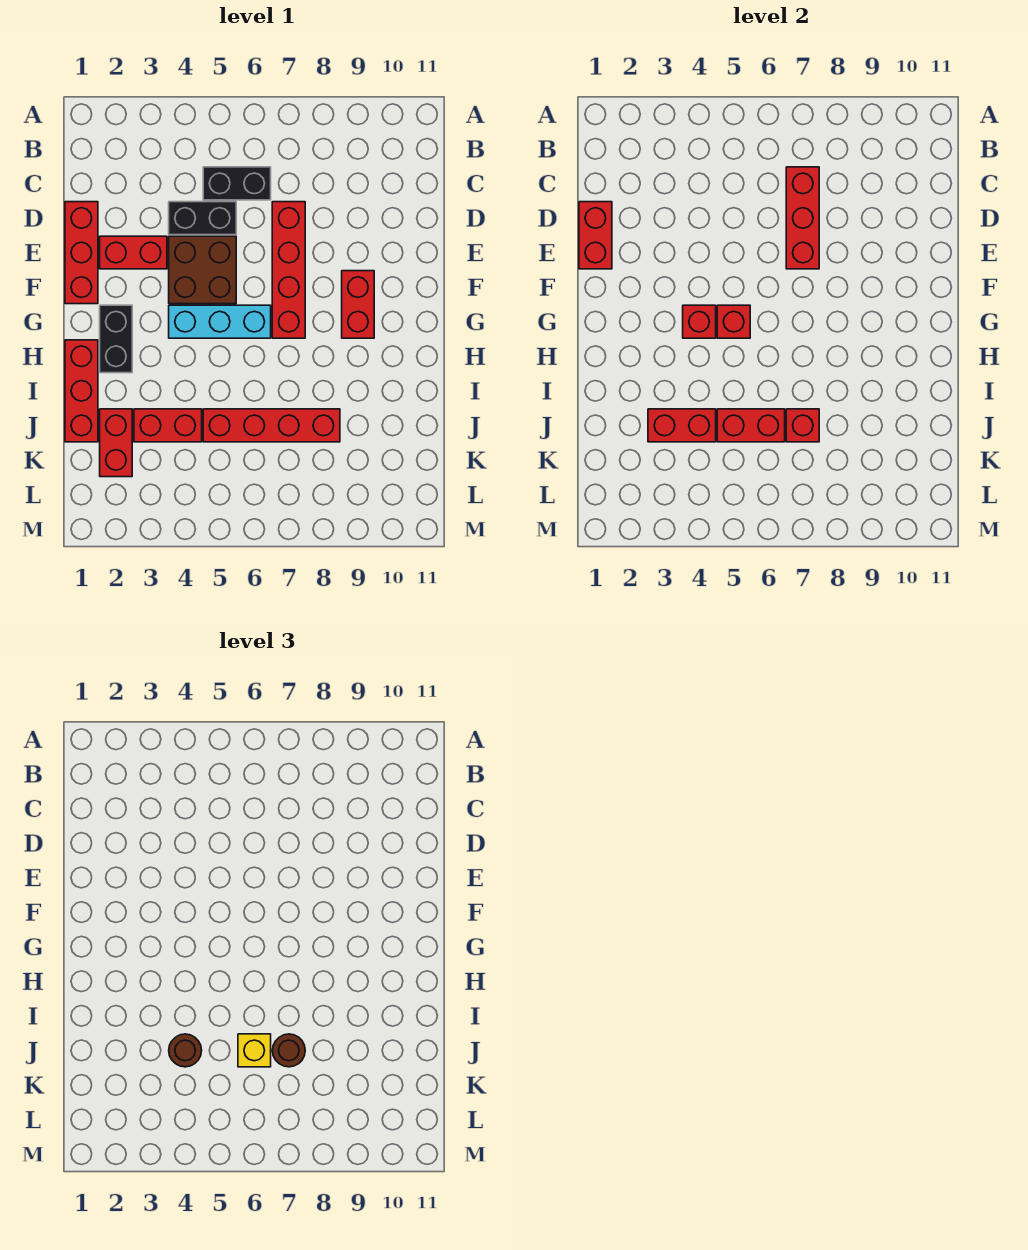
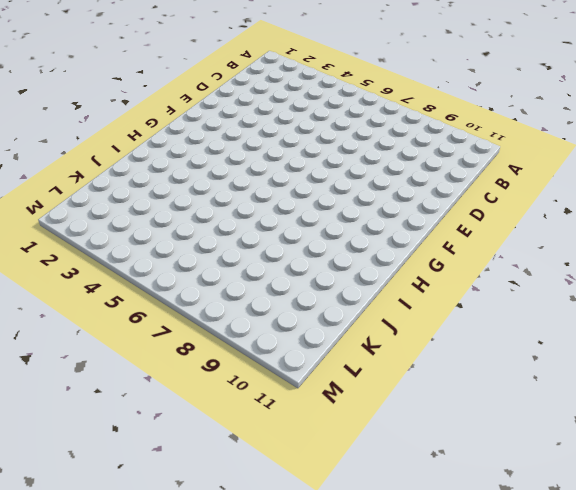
none -> black 1x2 brick [203,167,271,200]
none -> red 1x3 brick [65,202,98,304]
none -> black 1x2 brick [169,202,236,235]

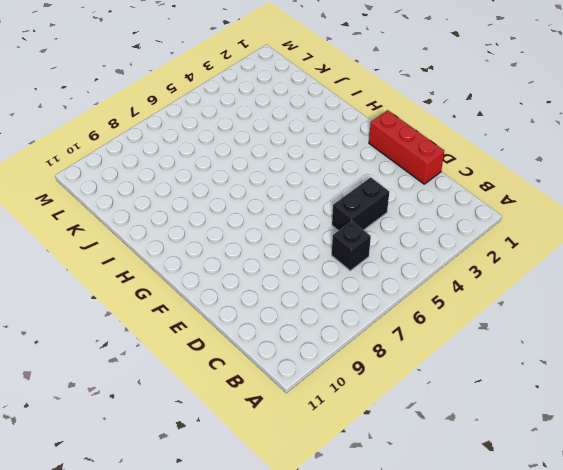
black 1x1 brick [332,221,371,271] -> black 1x2 brick [203,167,271,200]
none -> red 1x4 brick [272,202,305,338]
none -> red 1x2 brick [100,236,167,269]
none -> brown 2x2 brick [169,236,236,304]

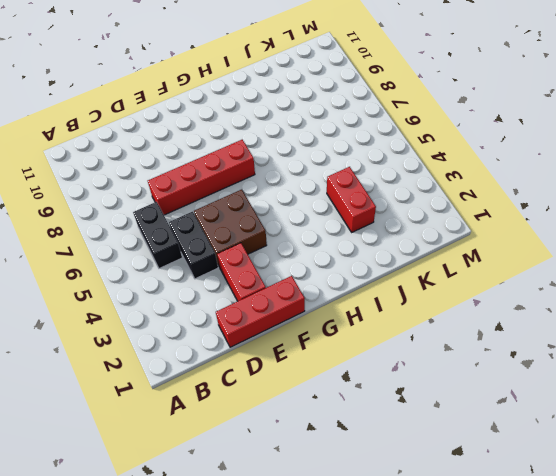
none -> red 1x2 brick [342,271,374,338]
none -> black 1x2 brick [100,305,132,373]
none -> cyan 1x3 brick [169,305,271,338]

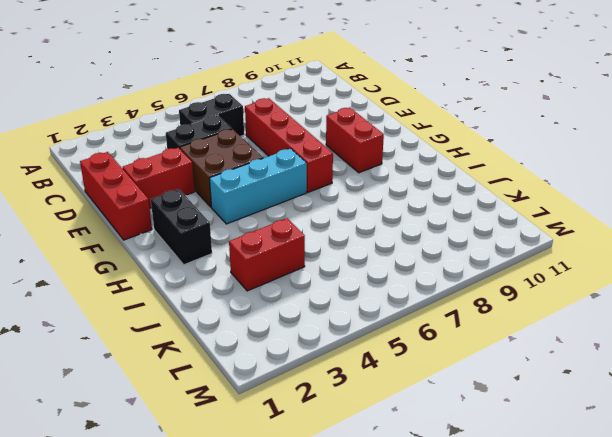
none -> red 1x3 brick [65,340,98,442]
none -> red 1x2 brick [100,409,132,477]
none -> red 1x4 brick [203,409,340,442]

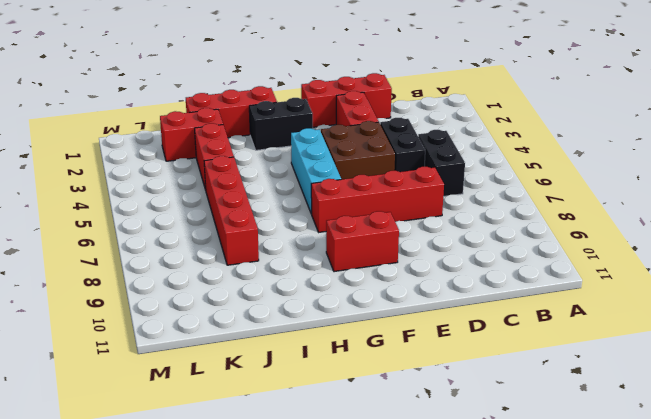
none -> red 1x3 brick [786,167,819,269]
none -> red 1x2 brick [579,202,612,269]
none -> red 1x1 brick [683,305,716,338]

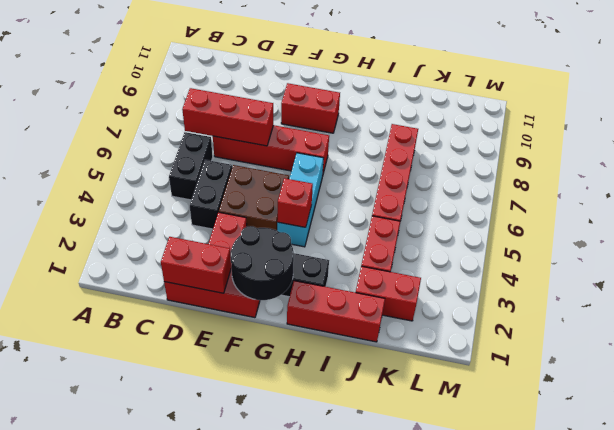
black 2x2 round brick [231,226,294,300] -> none
none -> red 1x1 brick [717,305,750,338]
none -> red 1x2 brick [648,409,716,442]
none -> red 1x2 brick [717,409,785,442]

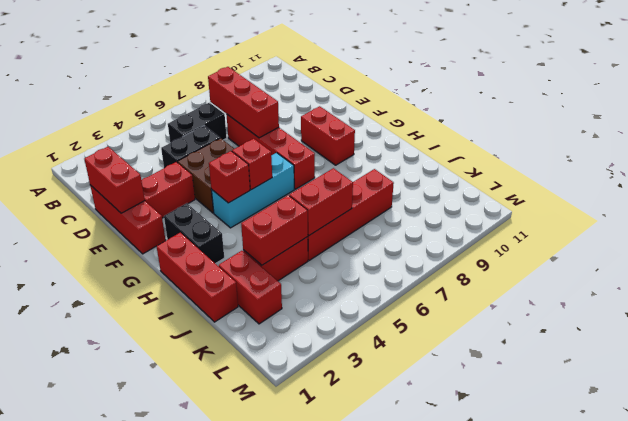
none -> red 1x1 brick [786,409,819,442]
none -> brown 1x1 round brick [169,1034,202,1067]
none -> yellow 1x1 brick [238,1034,271,1067]

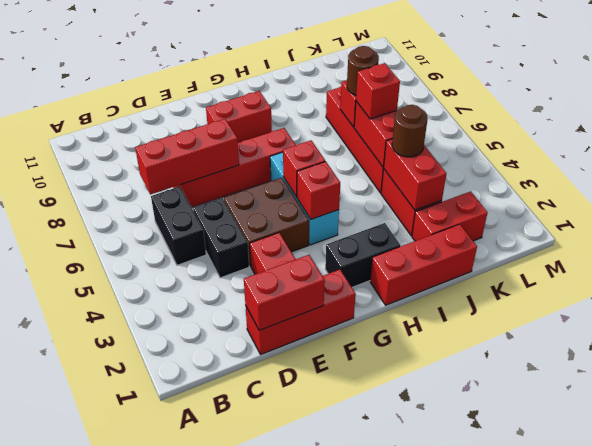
red 1x1 brick [356,63,400,119] -> yellow 1x1 brick [238,1034,271,1067]

